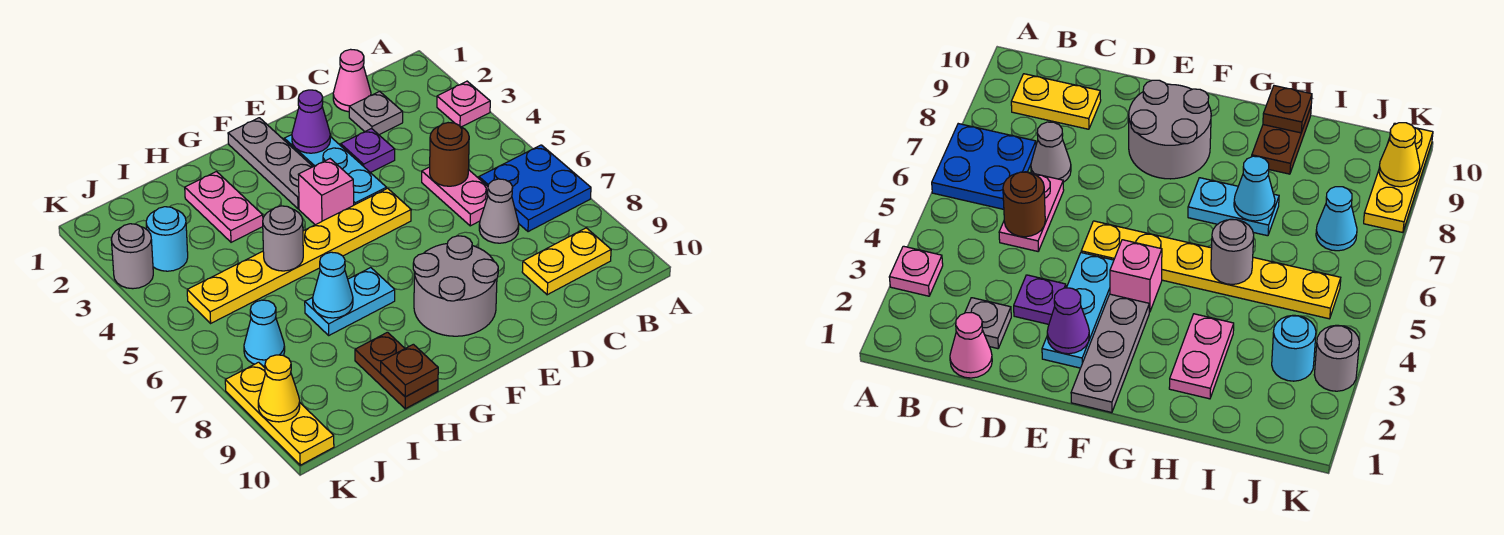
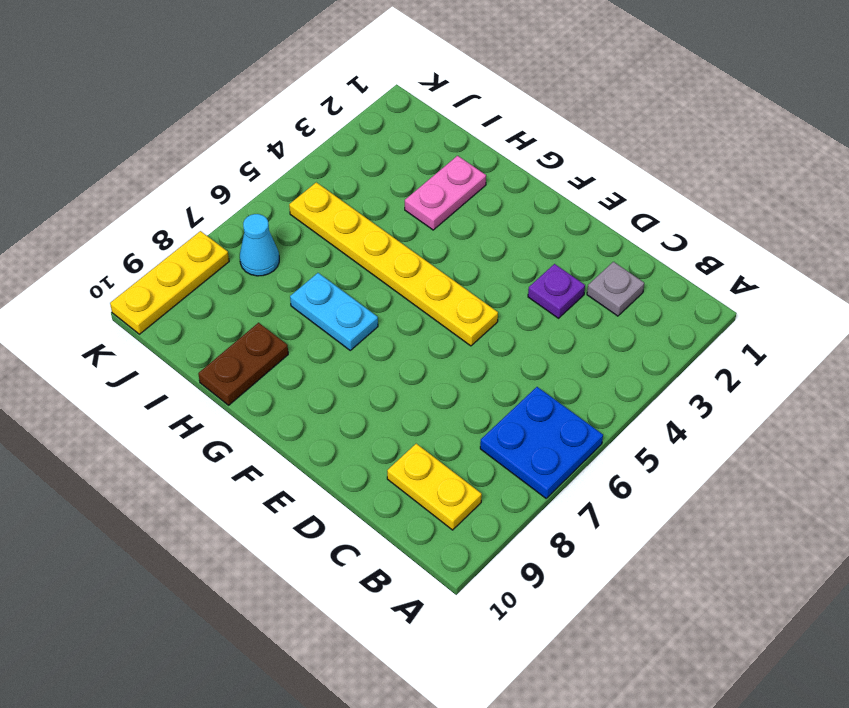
none -> pink 1x1 plate [437,81,490,127]
none -> pink 1x1 cone [333,49,371,112]
none -> pink 1x2 plate [422,167,488,226]

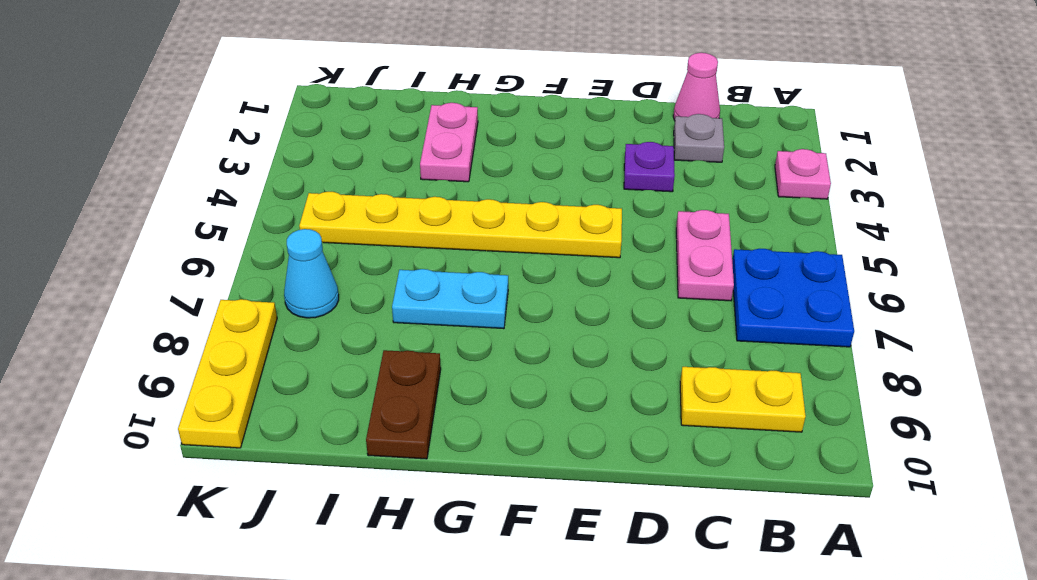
none -> grey 1x1 cone [479,179,519,243]
none -> cyan 1x3 plate [284,135,386,205]
none -> grey 2x2 round brick [413,236,498,336]

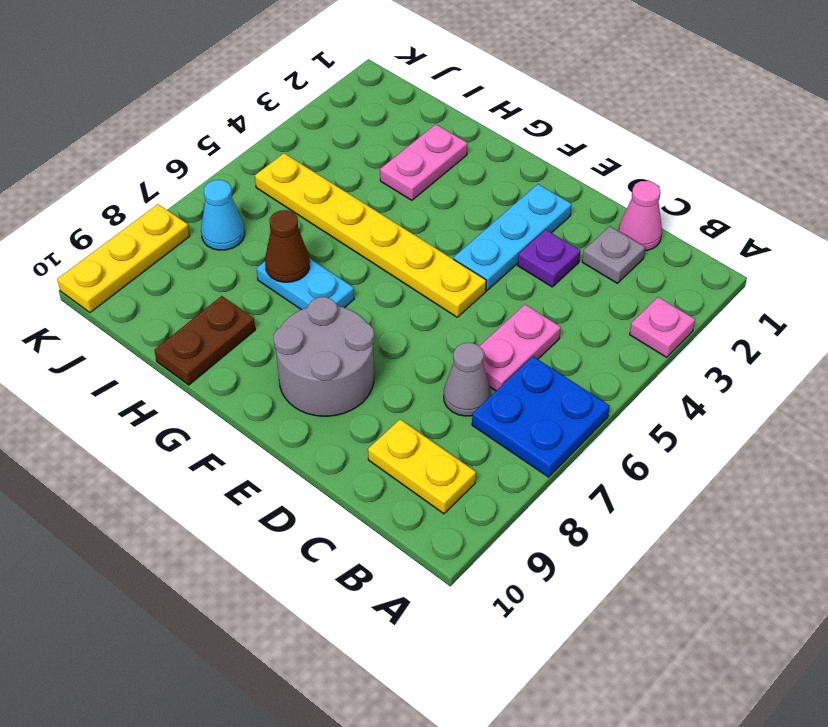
brown 1x1 cone [265,210,310,282] -> cyan 1x1 cone [313,252,353,318]
none -> grey 1x3 plate [228,118,313,209]
none -> pink 1x1 brick [298,159,354,225]
none -> cyan 1x1 round brick [146,207,188,271]

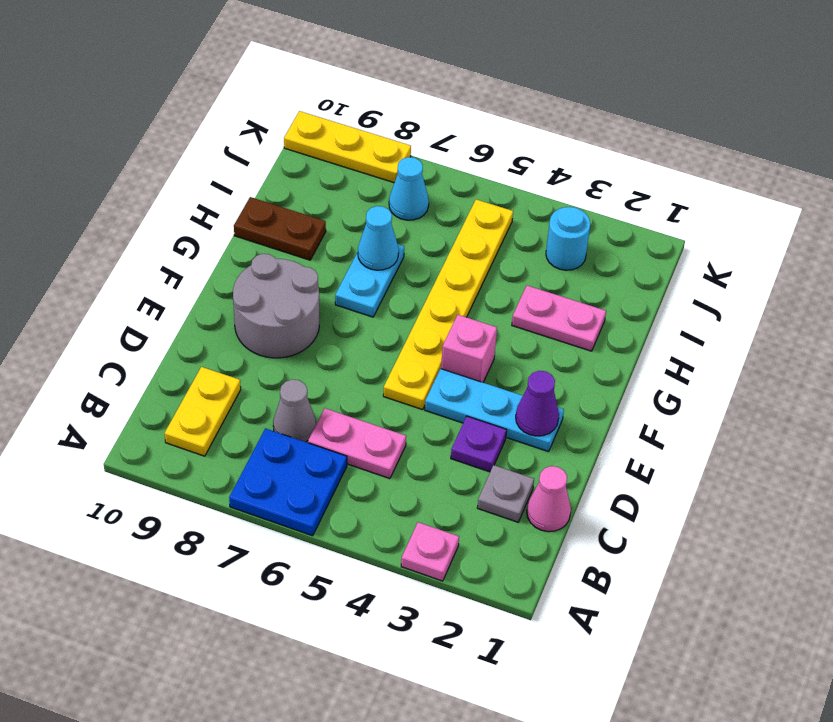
none -> grey 1x3 plate [228,118,313,209]
none -> grey 1x1 round brick [111,224,153,289]
none -> brown 1x1 round brick [430,123,469,186]

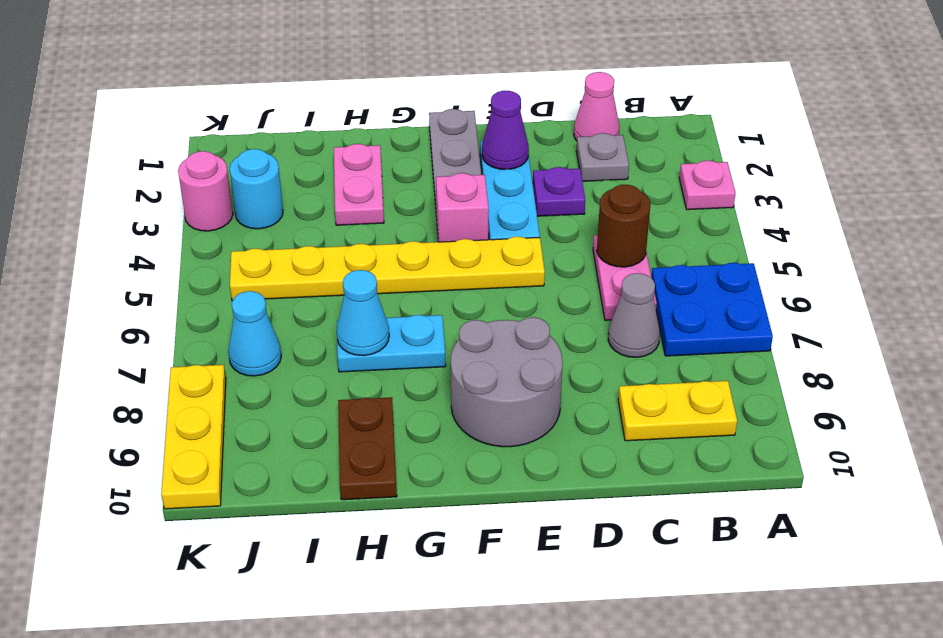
pink 1x1 round brick [178,151,233,231] -> grey 1x1 round brick [111,224,153,289]
none -> grey 1x1 round brick [263,206,303,271]
none -> brown 1x1 plate [381,344,438,397]
none -> yellow 1x1 cone [258,355,300,422]

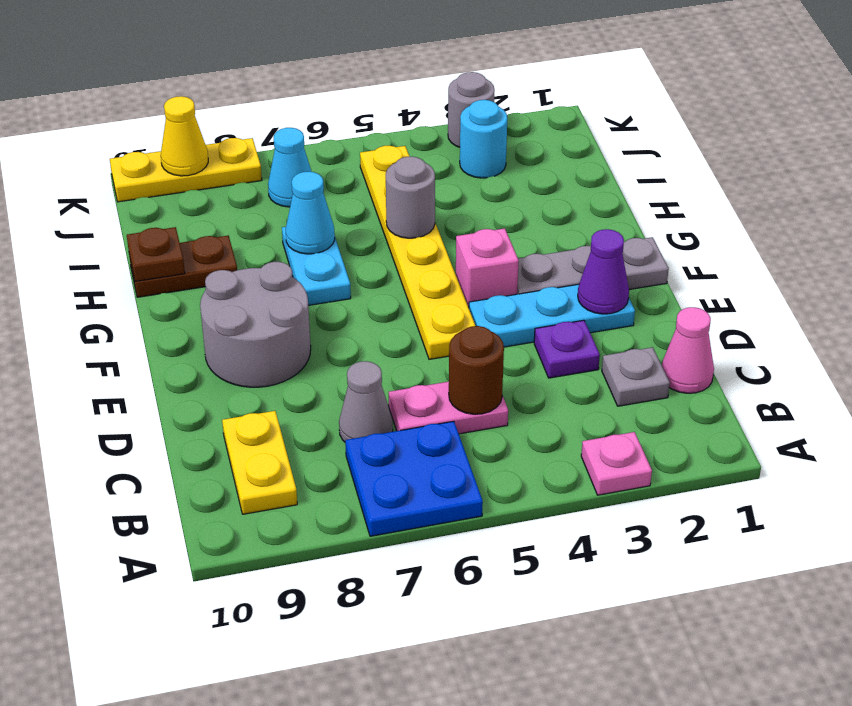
none -> pink 1x2 plate [185,172,263,242]

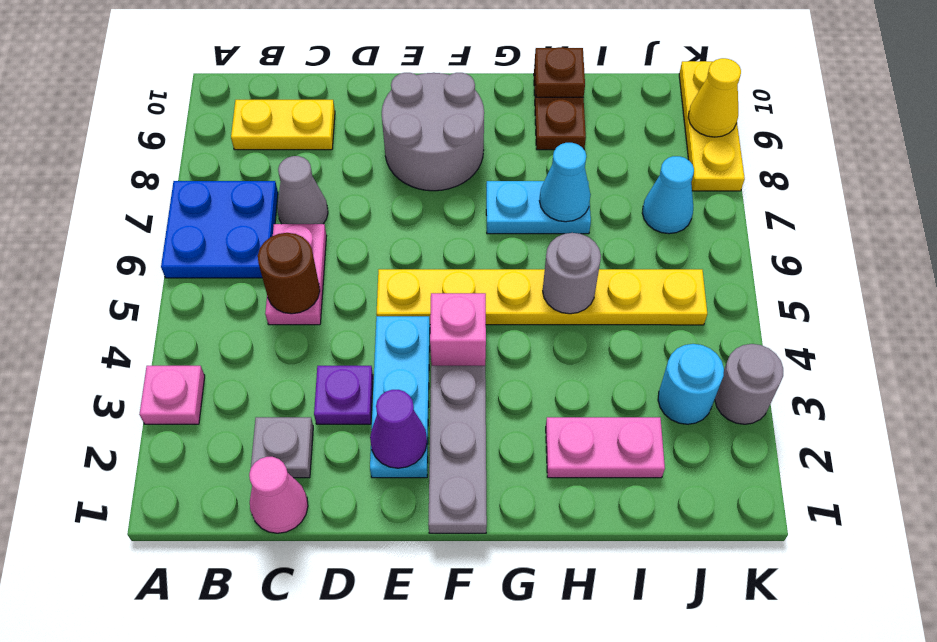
pink 1x2 plate [546,417,665,478] -> pink 1x2 plate turned to [185,172,263,242]

